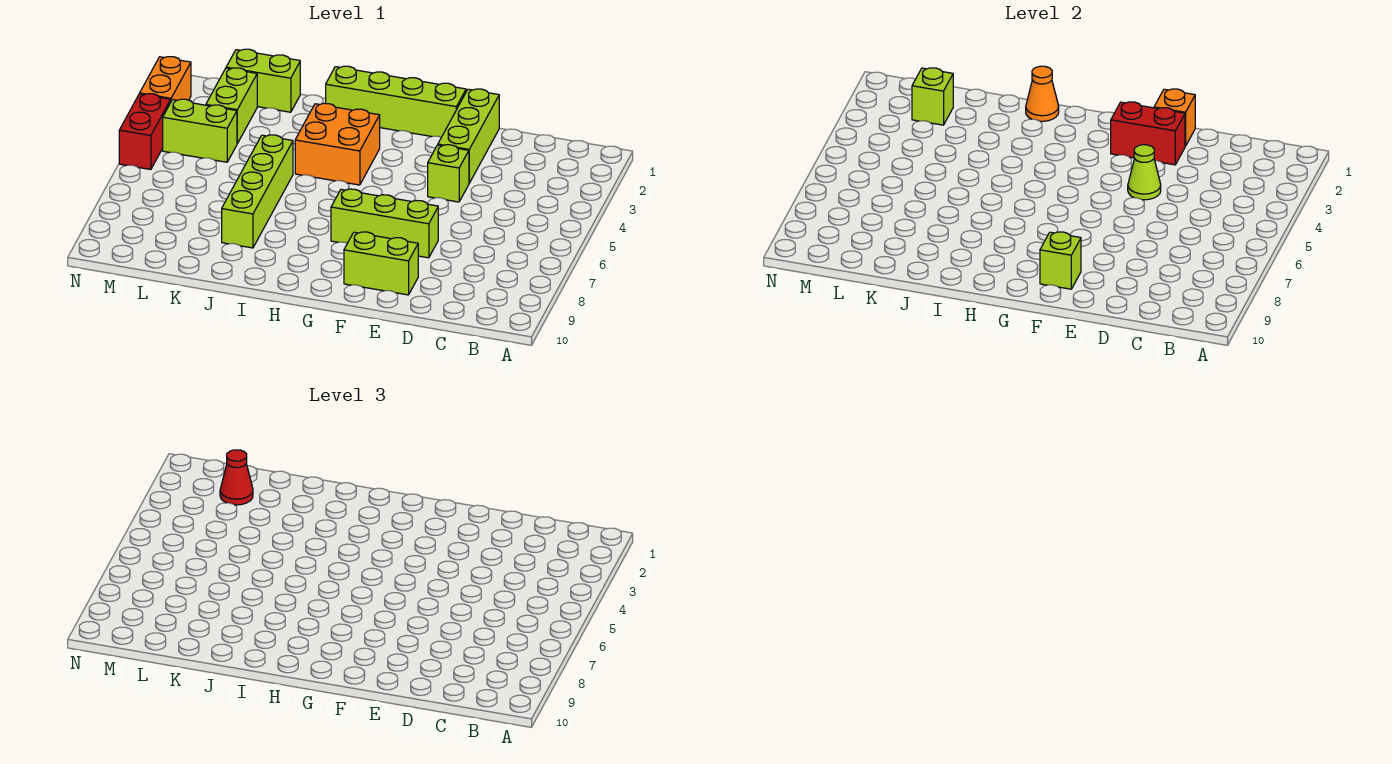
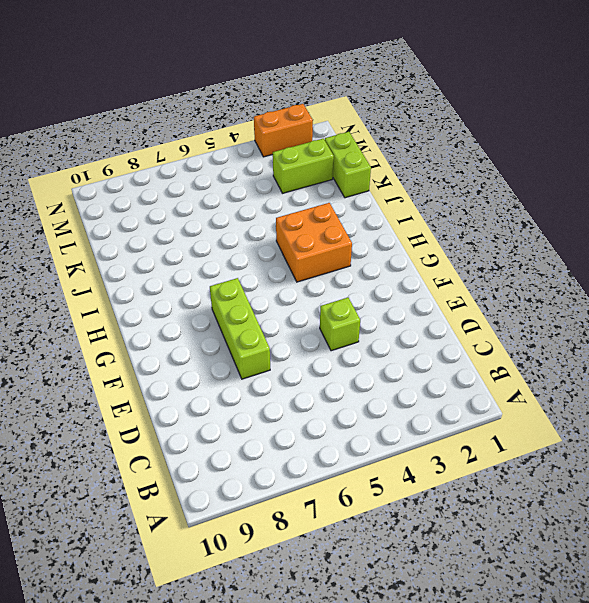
none -> lime 1x3 brick [438,89,499,183]
none -> lime 1x2 brick [344,232,418,295]
none -> lime 1x4 brick [326,66,466,137]

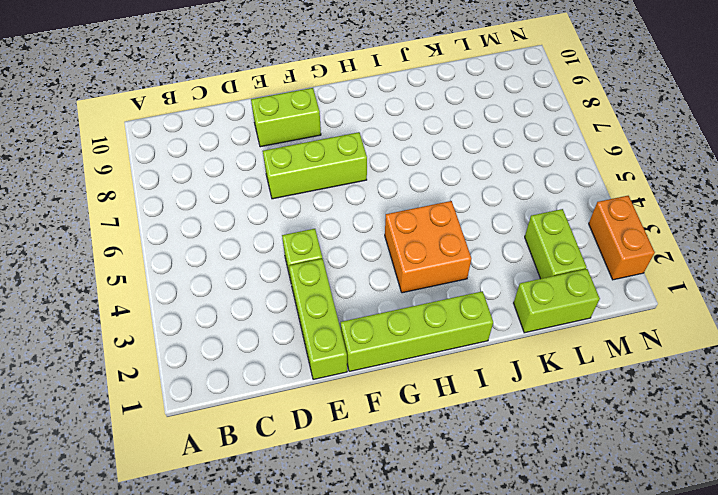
none -> lime 1x4 brick [222,135,293,248]
none -> lime 1x2 brick [163,99,237,162]
none -> red 1x2 brick [119,94,171,170]

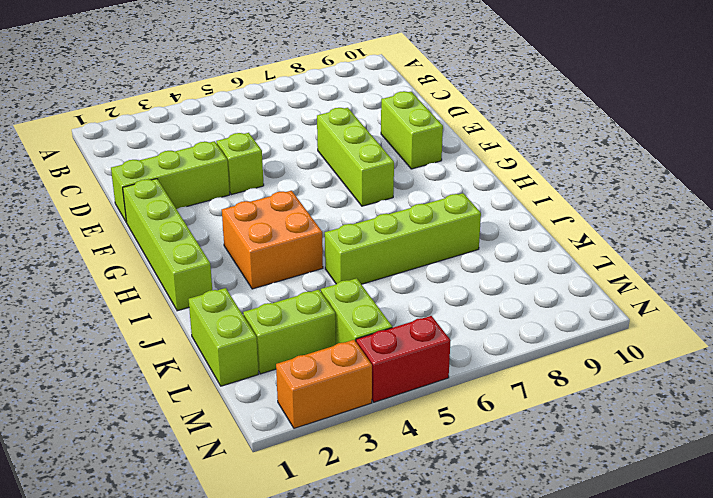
none -> orange 1x1 brick [1154,89,1195,146]
none -> red 1x2 brick [1111,102,1185,165]
none -> lime 1x1 cone [1128,145,1161,200]

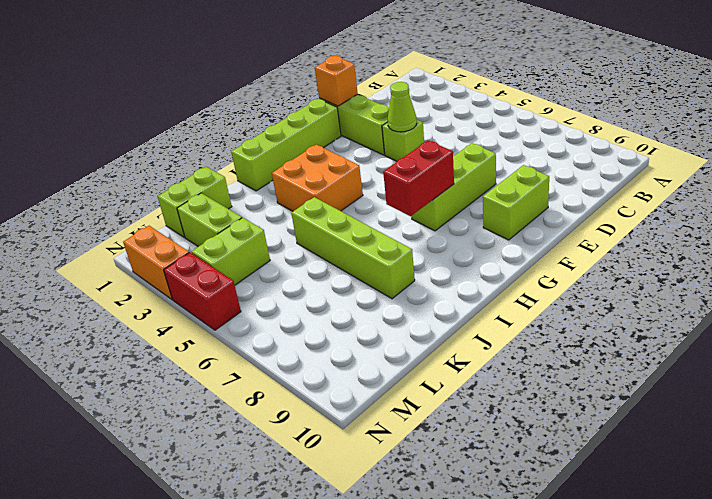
red 1x2 brick [383,140,454,216] -> red 1x2 brick moved to [1111,102,1185,165]
none -> lime 1x1 brick [1040,232,1081,289]
none -> orange 1x1 cone [1026,66,1059,121]
none -> lime 1x1 brick [912,68,953,125]

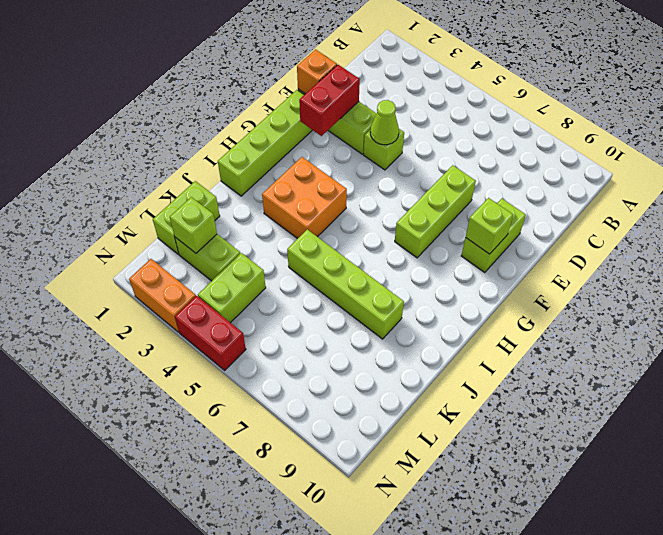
none -> orange 1x1 cone [1026,66,1059,121]
none -> red 1x1 cone [220,450,253,505]

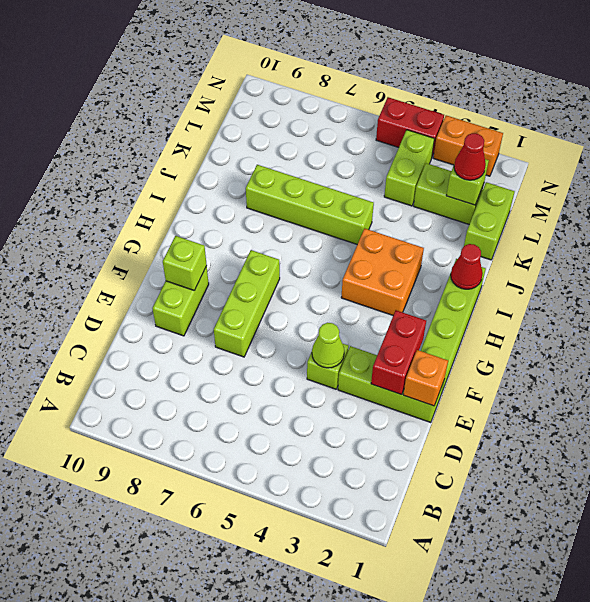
red 1x1 cone [451,244,483,289] -> orange 1x1 cone [1026,66,1059,121]

